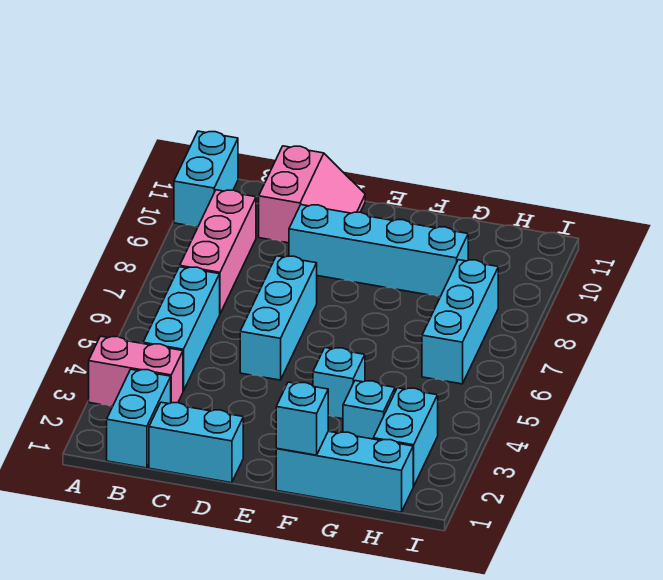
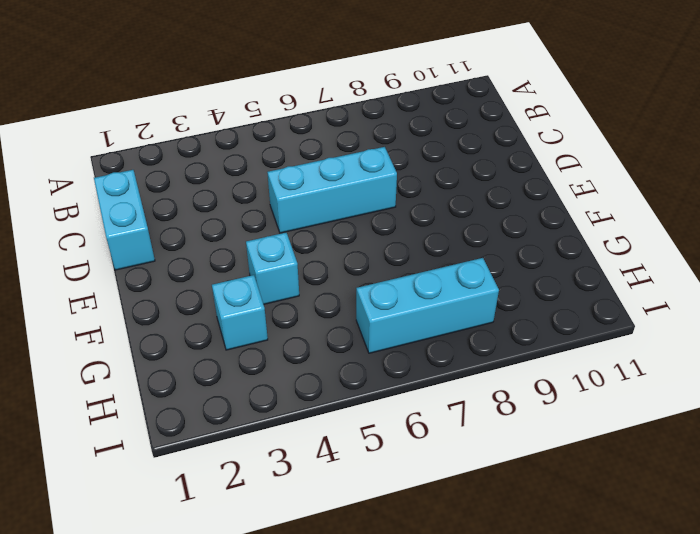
none -> pink 1x2 brick [89,336,183,407]
none -> cyan 1x2 brick [174,131,238,227]
none -> cyan 1x2 brick [107,369,171,468]

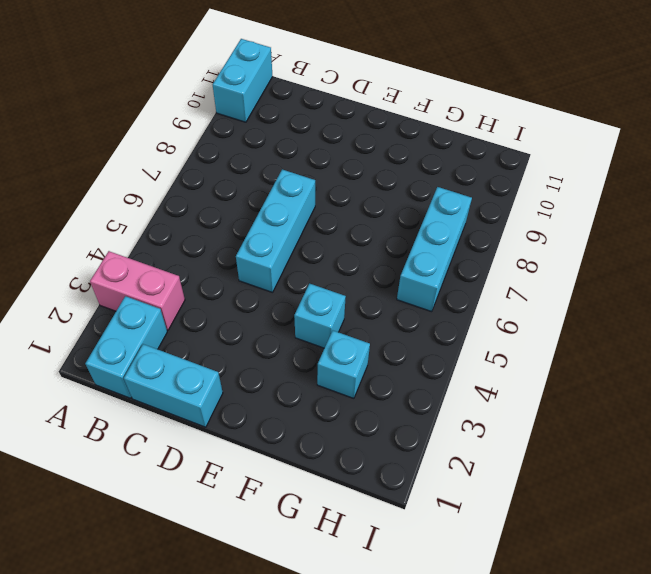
none -> cyan 1x3 brick [143,267,220,391]
none -> pink 1x3 brick [180,190,256,313]
none -> pink 2x2 slope [259,146,365,243]

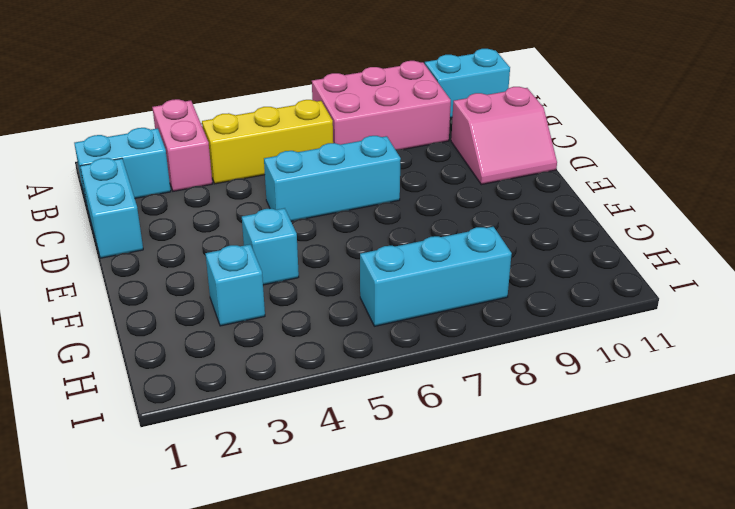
pink 2x3 brick [312,61,451,149] -> pink 1x3 brick [180,190,256,313]
yellow 1x3 brick [202,100,333,184] -> cyan 1x3 brick [143,267,220,391]
none -> cyan 1x4 brick [289,205,468,297]
none -> cyan 1x3 brick [276,431,413,512]
none -> cyan 1x2 brick [373,388,438,486]

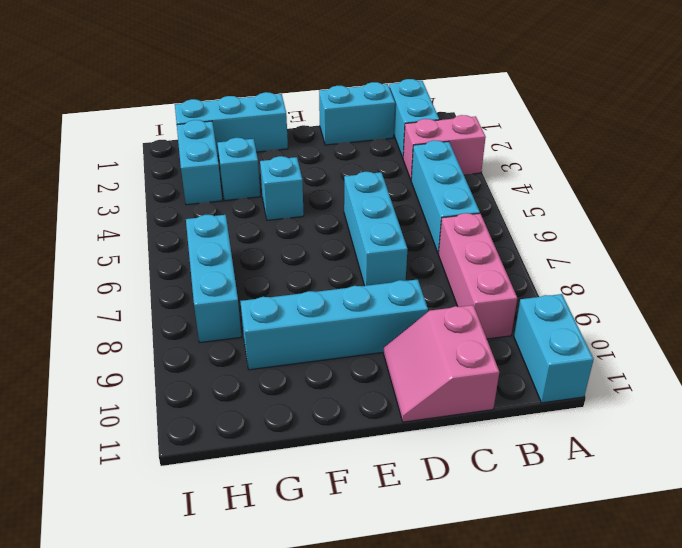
none -> cyan 1x1 brick [276,382,328,455]

